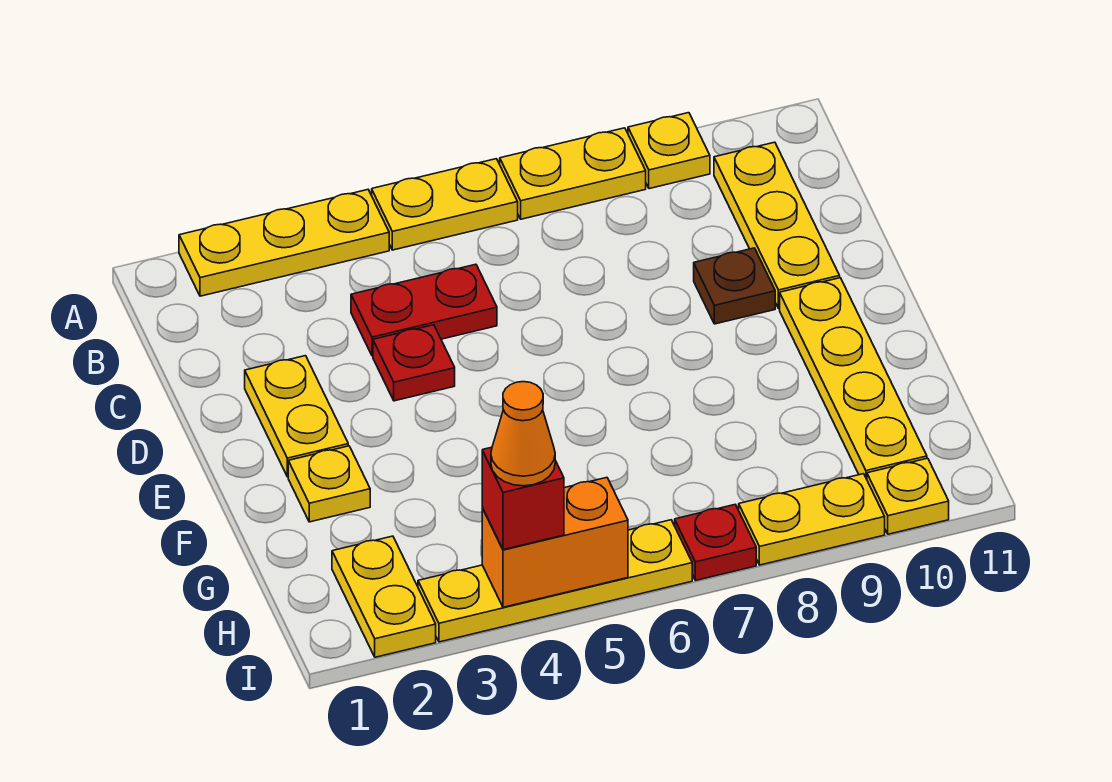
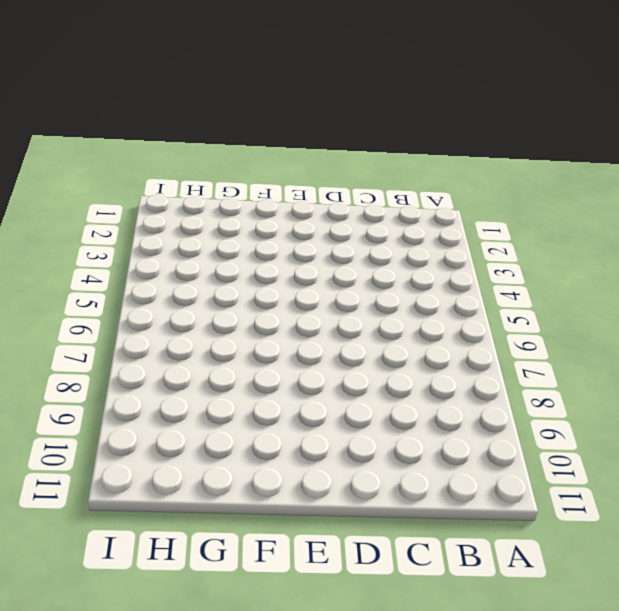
none -> yellow 1x3 plate [179,190,389,296]
none -> yellow 1x2 plate [372,159,518,250]
none -> yellow 1x2 plate [500,128,646,219]

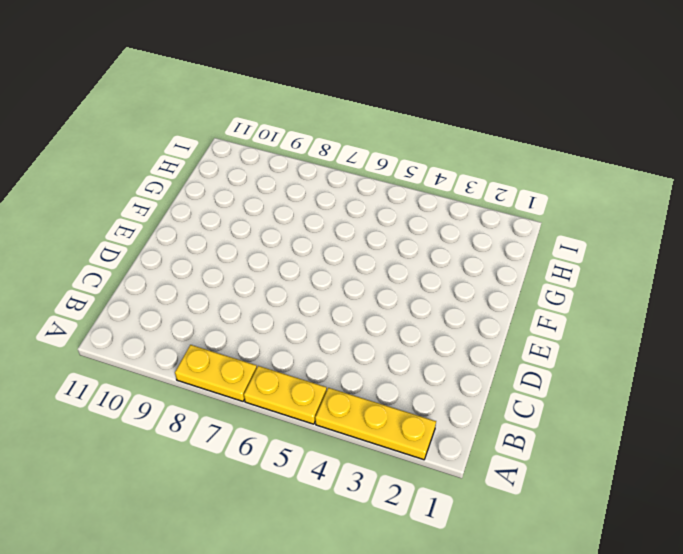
none -> yellow 1x1 plate [628,113,710,189]
none -> yellow 1x3 plate [714,142,840,309]
none -> red 1x2 plate [351,264,497,356]

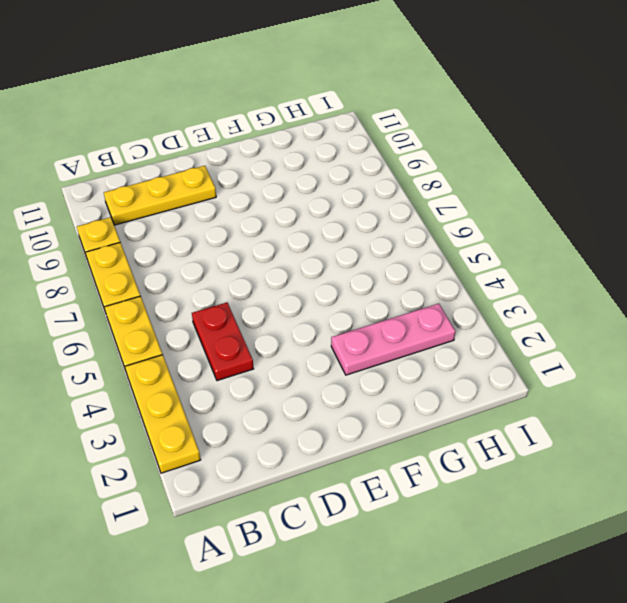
pink 1x3 plate [331,304,455,375] -> none
none -> yellow 1x2 plate [245,356,348,477]
none -> red 1x1 plate [373,325,455,401]
none -> brown 1x1 plate [694,248,775,324]

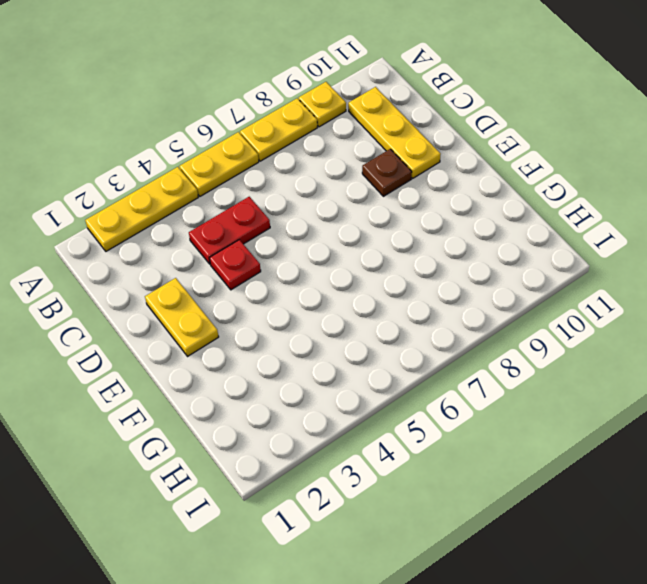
none -> yellow 1x4 plate [780,278,927,479]
none -> yellow 1x1 plate [288,446,370,522]
none -> yellow 1x2 plate [332,536,436,657]

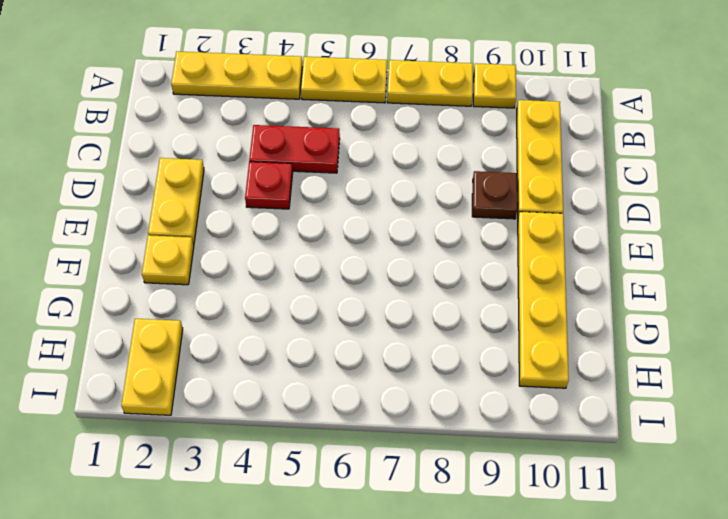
none -> yellow 1x4 plate [418,520,692,642]
none -> red 1x1 plate [675,504,756,580]
none -> yellow 1x2 plate [739,474,885,565]

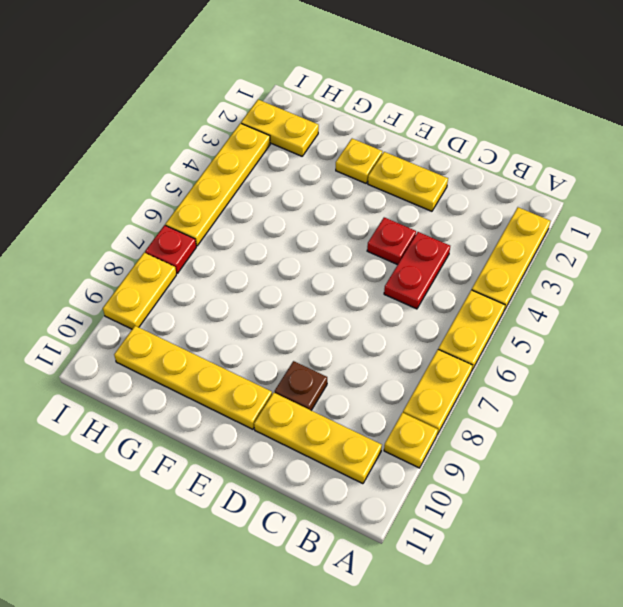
none -> yellow 1x1 plate [867,458,949,534]
none -> orange 1x2 brick [482,478,628,607]
none -> red 1x1 brick [482,447,564,550]

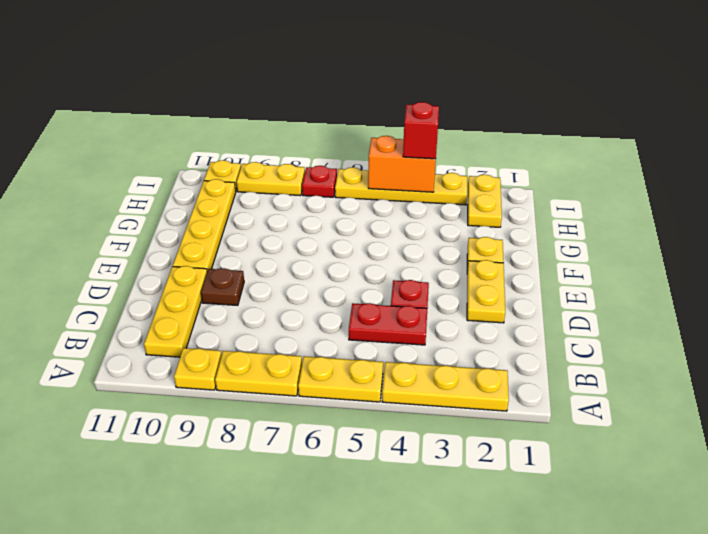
none -> orange 1x1 cone [491,382,555,486]

